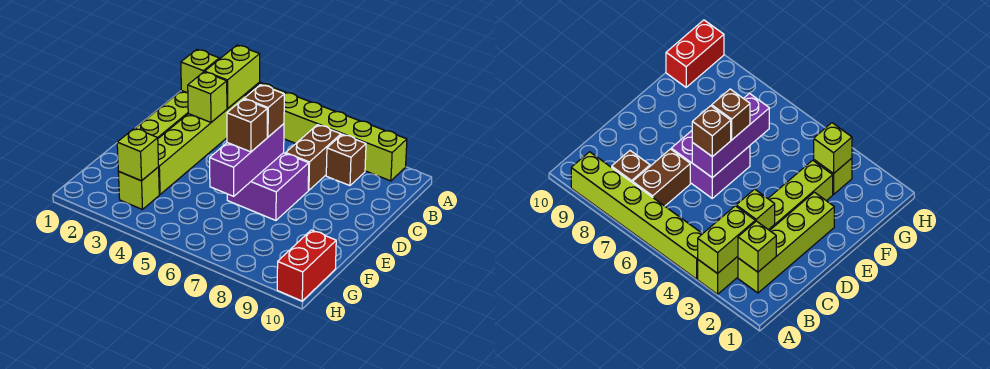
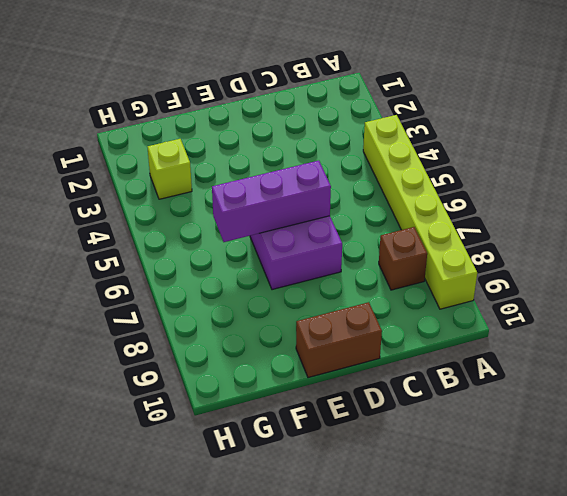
brown 1x2 brick [296,302,382,378] -> brown 1x2 brick moved to [286,125,341,190]
none -> lime 1x6 brick [158,83,260,194]
none -> lime 1x4 brick [135,91,188,138]
none -> red 1x2 brick [277,230,336,301]

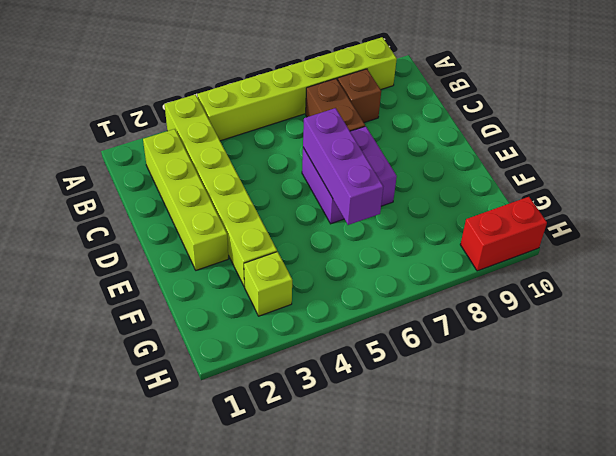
red 1x2 brick [460,197,547,271] -> red 1x2 brick turned to [277,230,336,301]
none -> lime 1x2 brick [205,45,260,109]
none -> lime 1x1 brick [181,49,219,93]
none -> lime 1x1 brick [188,72,227,122]

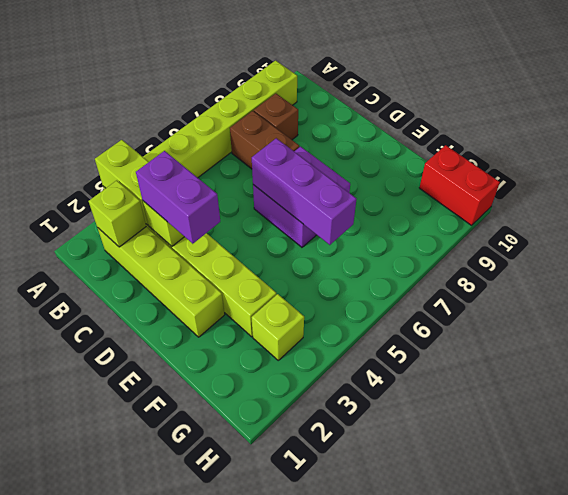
purple 1x2 brick [136,151,220,244] -> none
none -> lime 1x1 brick [117,128,159,181]
none -> brown 1x1 brick [244,85,284,137]
none -> brown 1x1 brick [227,99,267,152]

